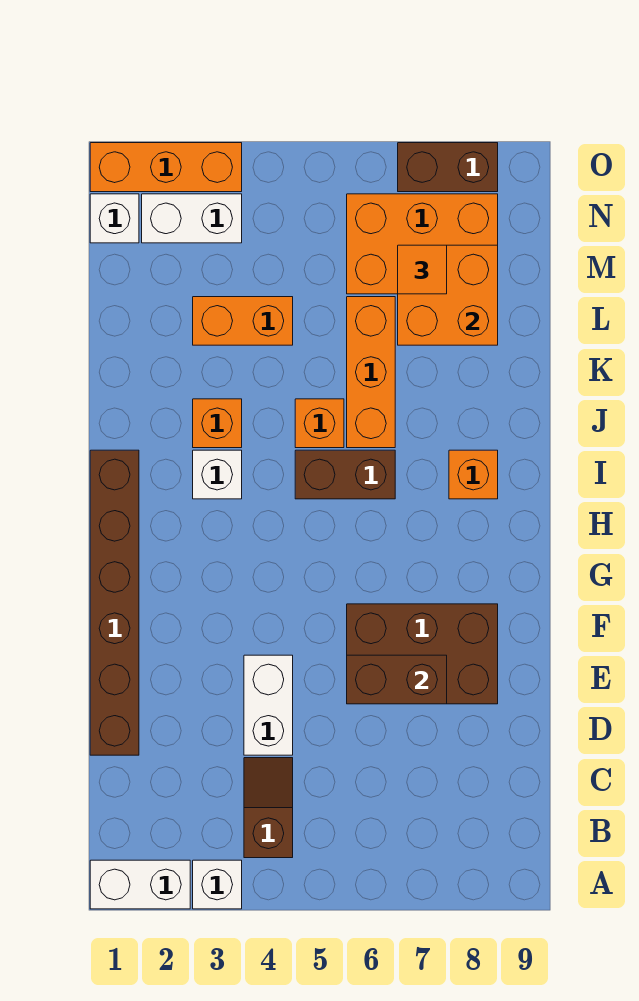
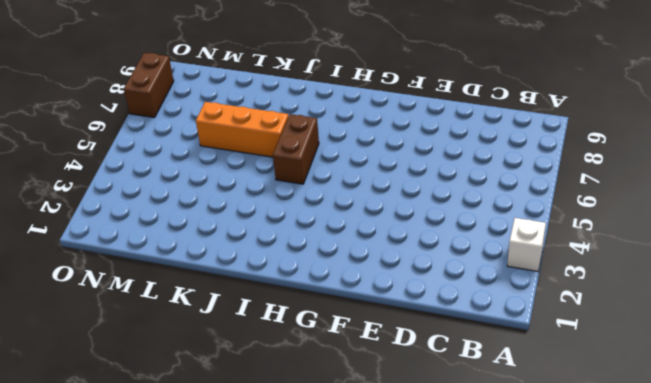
none -> white 1x2 brick [90,860,190,909]
none -> brown 1x2 slope [244,758,293,858]
none -> brown 1x6 brick [90,450,139,755]

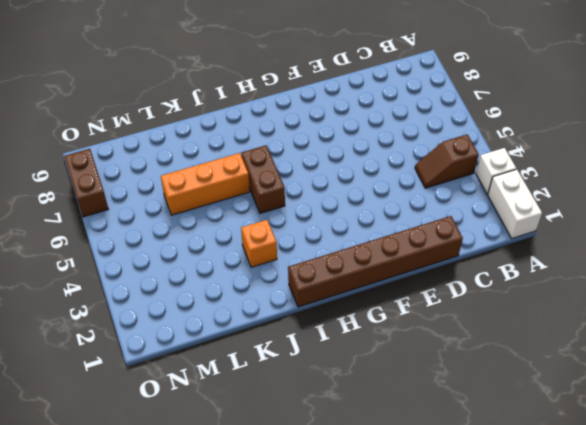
none -> white 1x2 brick [244,655,293,755]
none -> brown 2x3 brick [347,604,498,704]
none -> white 1x1 brick [193,450,242,499]

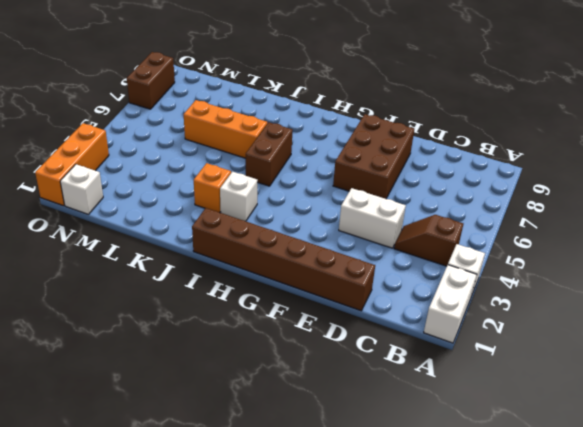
none -> orange 1x1 brick [449,450,498,499]
none -> orange 1x1 brick [295,399,344,448]
none -> orange 1x2 brick [193,297,293,345]

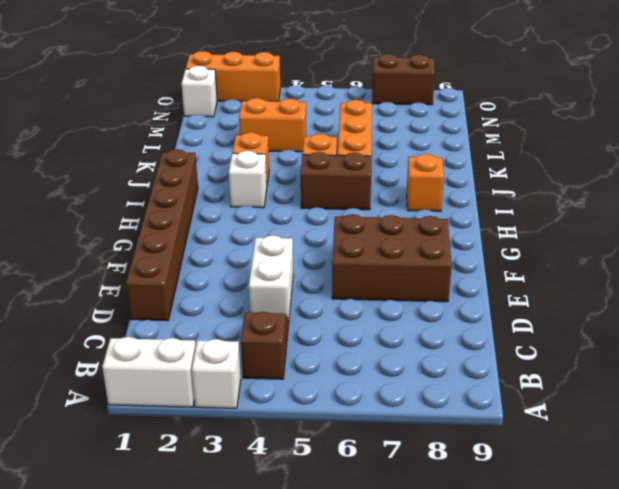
none -> orange 2x3 brick [347,194,498,294]
none -> white 1x2 brick [142,194,242,243]
none -> brown 1x2 brick [347,655,447,704]

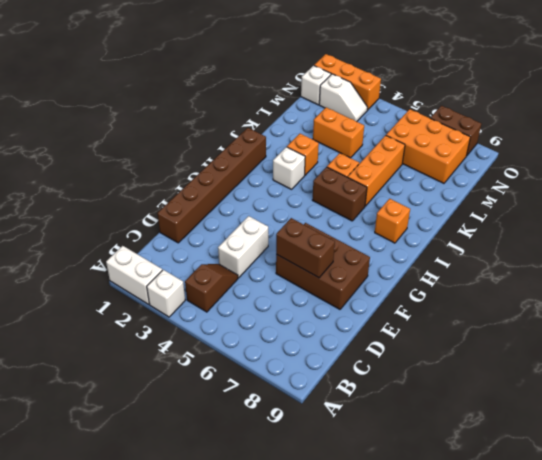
white 1x2 slope [319,74,368,122] -> white 1x2 brick [142,194,242,243]
none -> orange 2x2 brick [398,245,498,345]
none -> orange 1x1 tile [398,245,447,294]

